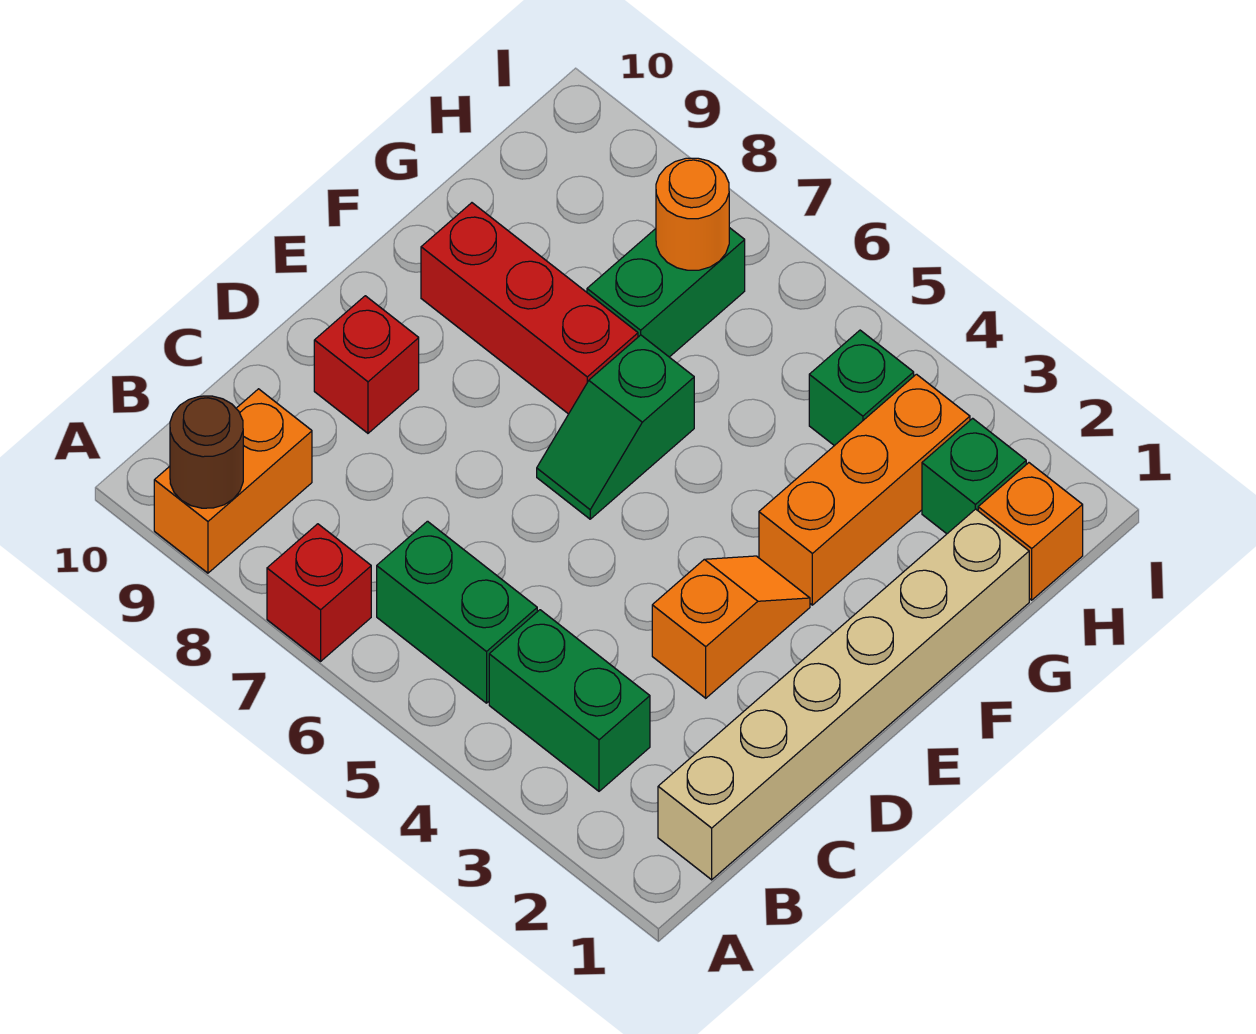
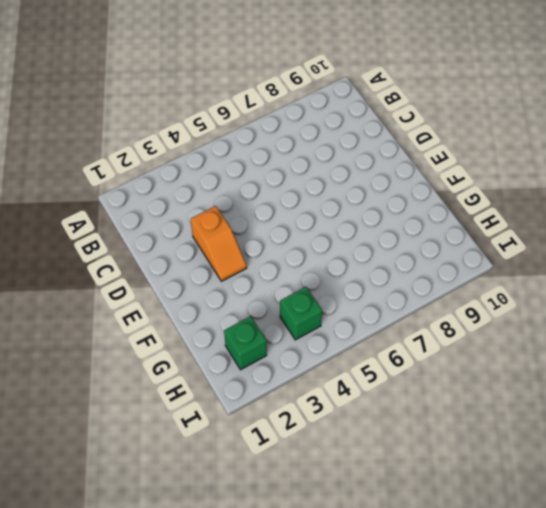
none -> red 1x1 brick [267,524,371,661]
none -> orange 1x2 brick [154,389,312,573]
none -> tan 1x6 brick [658,509,1029,880]

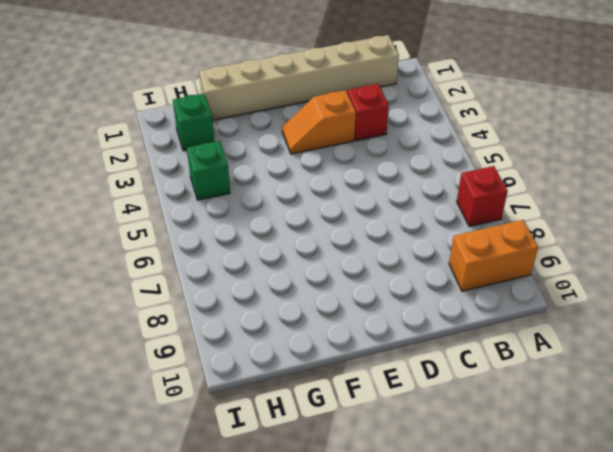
red 1x1 brick [347,84,389,141] -> red 1x1 brick moved to [314,296,419,433]
none -> green 1x2 brick [489,610,650,791]
none -> green 1x2 brick [377,521,537,703]
none -> green 1x2 slope [537,335,694,519]

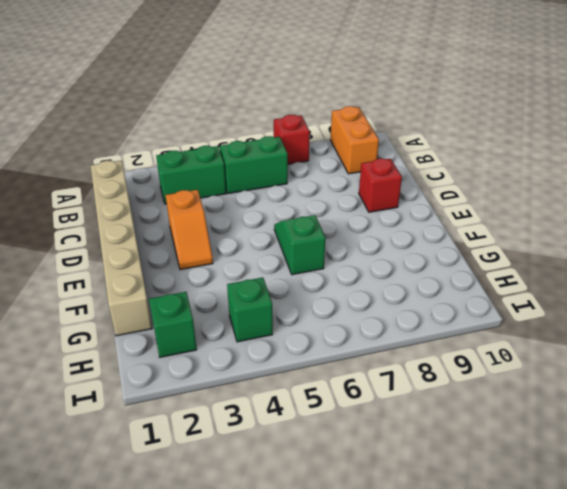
none -> orange 1x3 brick [759,374,970,605]
none -> red 1x3 brick [421,203,638,414]
none -> green 1x2 brick [587,228,745,357]

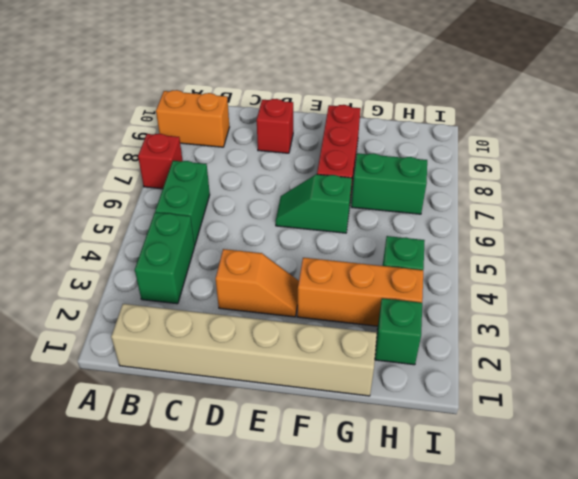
none -> orange 1x1 brick [978,463,1083,600]
none -> brown 1x1 round brick [170,396,243,508]
none -> orange 1x1 round brick [656,158,729,270]

